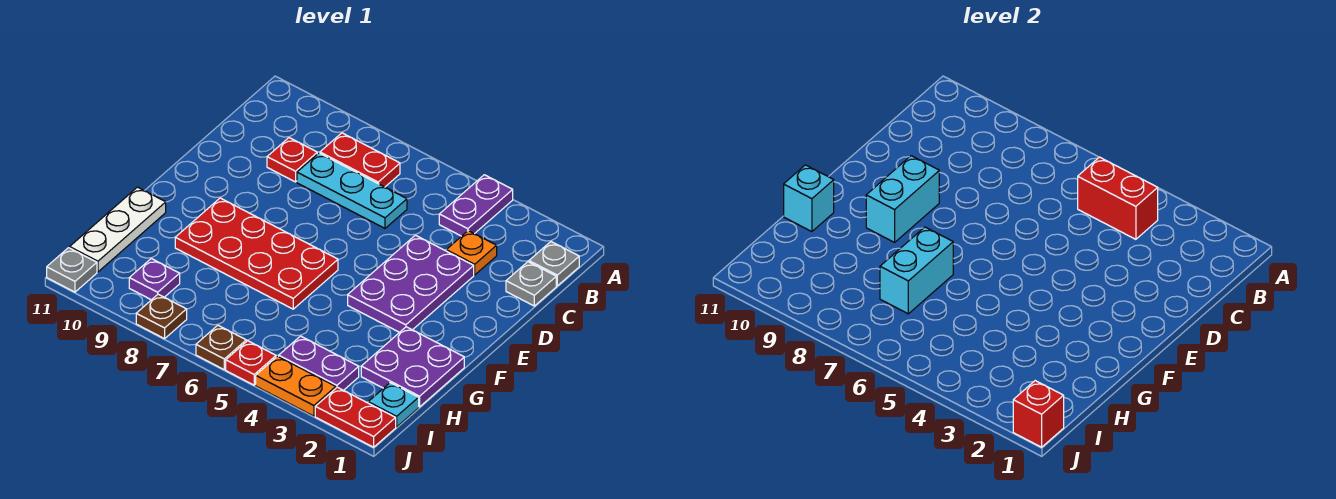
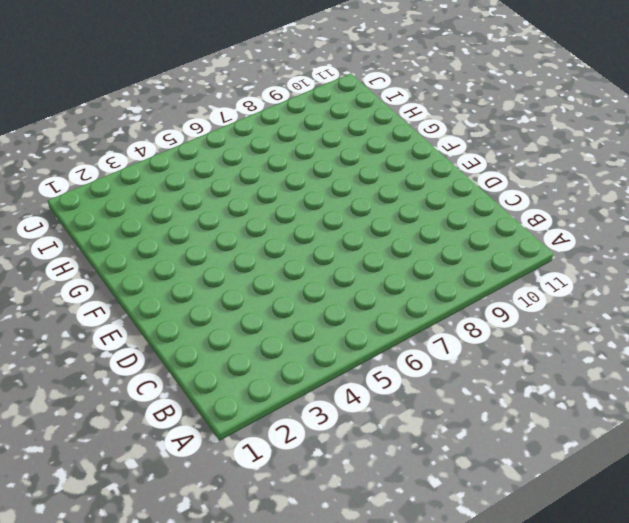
none -> purple 1x2 plate [439,175,513,236]
none -> grey 1x1 plate [529,242,579,286]
none -> red 1x2 plate [320,133,400,187]

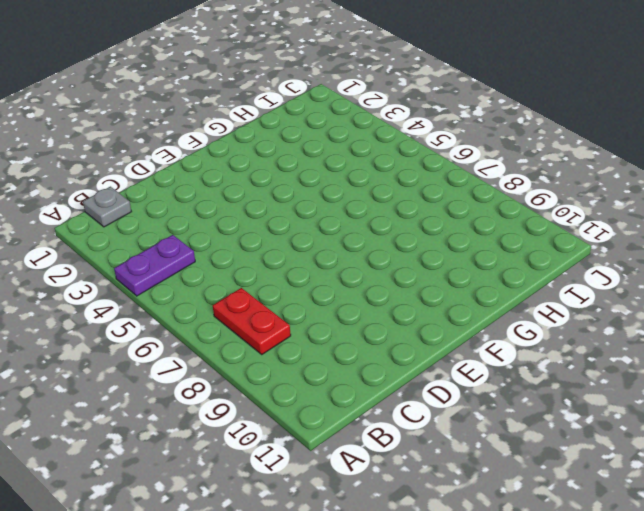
none -> grey 1x1 plate [506,262,556,306]
none -> orange 1x1 plate [446,231,497,275]
none -> cyan 1x3 plate [297,153,407,228]

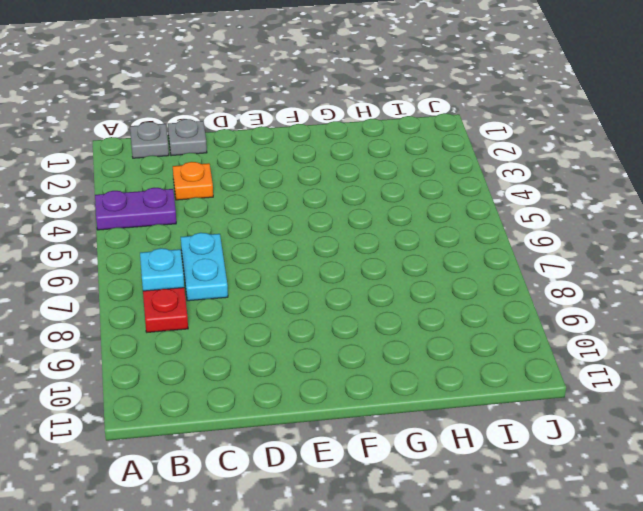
cyan 1x1 plate [140,248,184,291] -> cyan 1x1 plate moved to [368,383,419,427]
cyan 1x2 plate [181,233,228,301] -> cyan 1x3 plate [297,153,407,228]
none -> red 1x1 plate [267,138,317,182]
none -> purple 2x3 plate [348,235,474,332]
none -> red 2x4 plate [175,198,338,309]

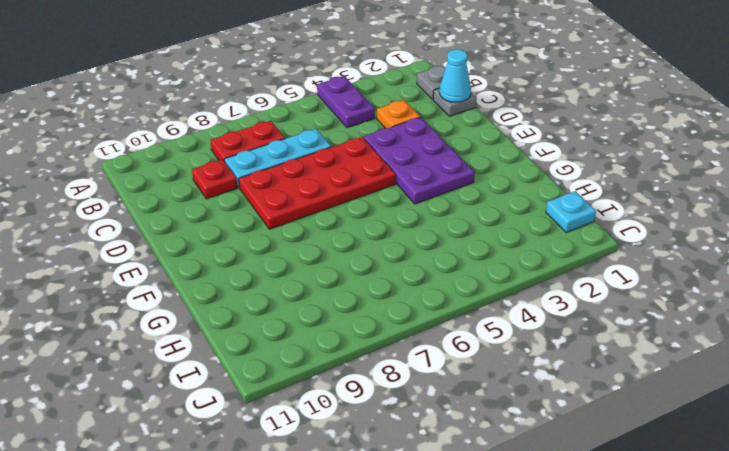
cyan 1x1 cone [440,49,471,102] -> none
red 2x4 plate [239,137,396,229] -> red 2x4 plate moved to [175,198,338,309]
none -> purple 2x2 plate [361,327,464,407]
none -> white 1x3 plate [70,187,166,272]
none -> purple 1x2 plate [279,336,359,390]

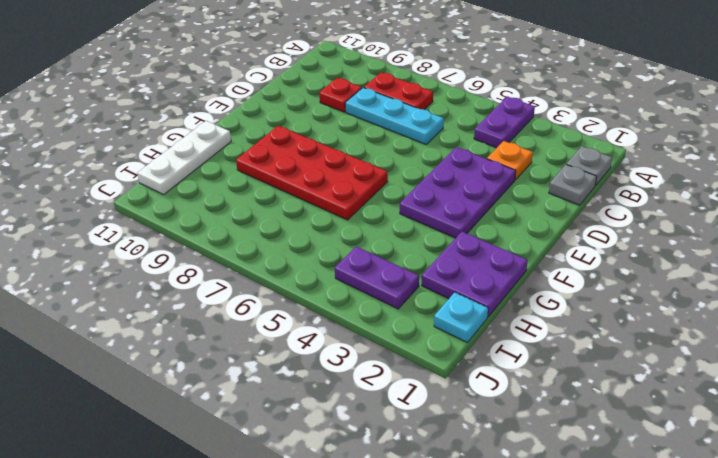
none -> purple 1x1 plate [129,259,180,300]
none -> red 1x2 plate [315,387,396,447]
none -> orange 1x2 plate [256,356,336,416]

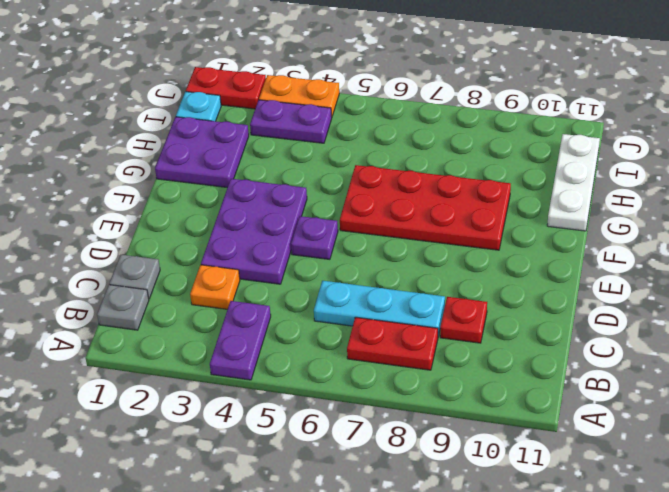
purple 1x1 plate [291,216,338,259] -> purple 1x1 plate moved to [129,259,180,300]
none -> red 1x1 plate [226,341,276,385]
none -> brown 1x1 plate [196,325,246,369]
none -> brown 1x1 plate [136,294,187,339]

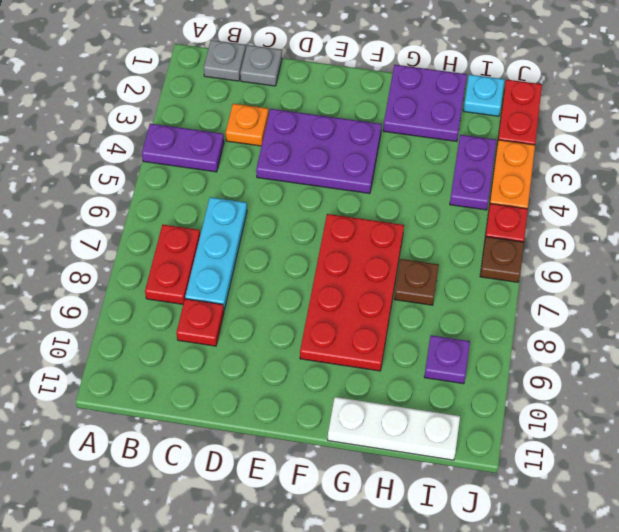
brown 1x1 plate [394,259,439,305] -> brown 1x1 plate moved to [136,294,187,339]
none -> grey 1x1 plate [47,248,97,292]
none -> red 1x2 brick [1078,157,1158,239]
none -> cyan 1x2 brick [866,156,939,242]

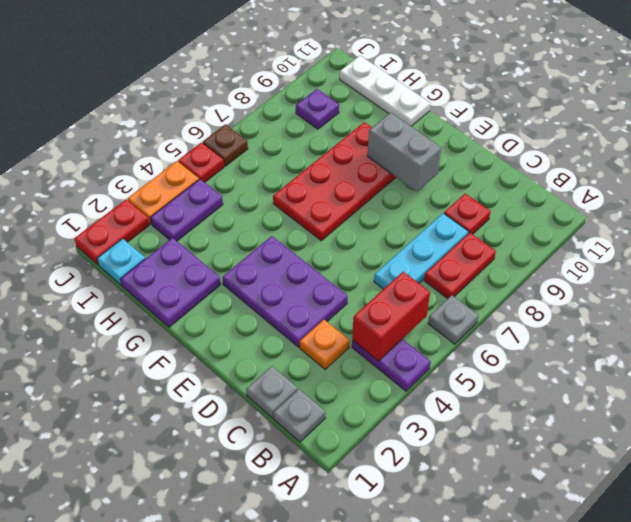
grey 1x1 plate [428,295,478,344] -> grey 1x1 plate moved to [47,248,97,292]
grey 1x2 brick [368,113,441,192] -> cyan 1x2 brick [866,156,939,242]
none -> brown 1x1 plate [136,294,187,339]
none -> cyan 1x2 brick [880,227,953,314]
none -> cyan 1x1 brick [784,165,834,232]

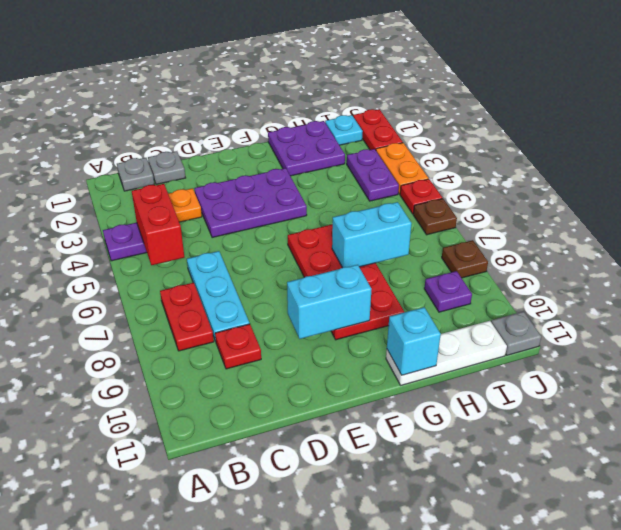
none -> red 1x1 brick [1013,381,1064,447]

